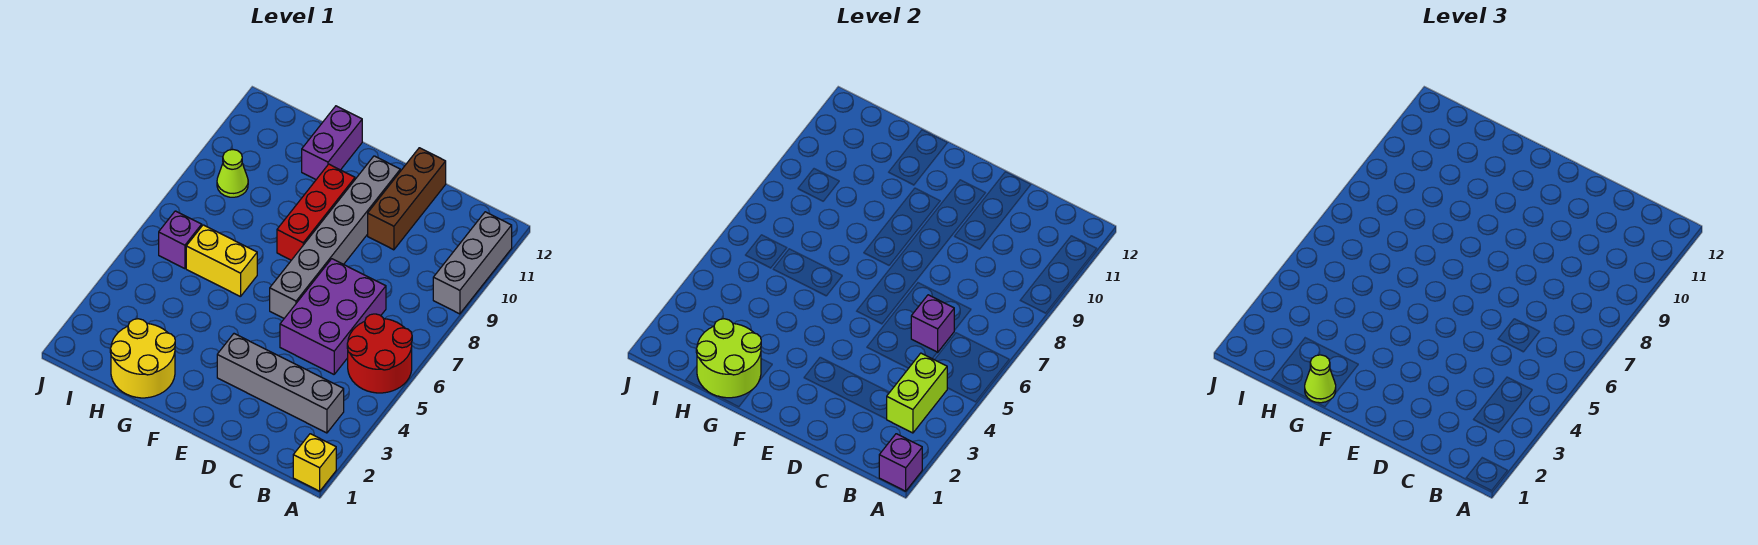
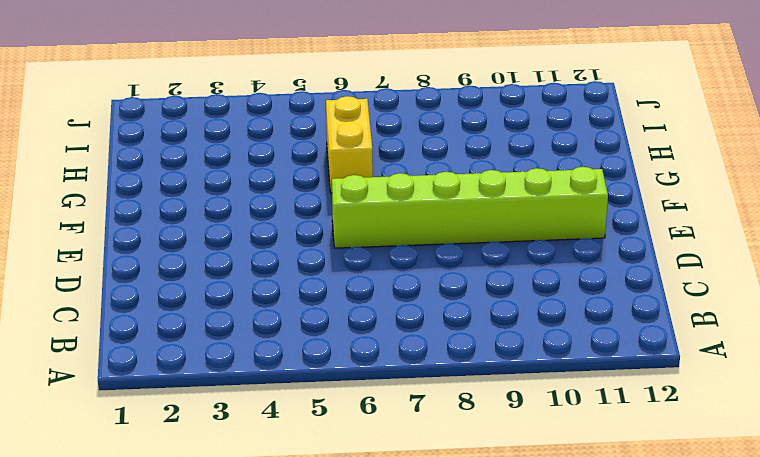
lime 1x6 brick [332,167,608,248] -> grey 1x6 brick [270,156,400,318]
none -> yellow 1x1 brick [293,434,336,491]
none -> red 2x2 round brick [347,314,412,393]
none -> grey 1x3 brick [433,212,512,314]

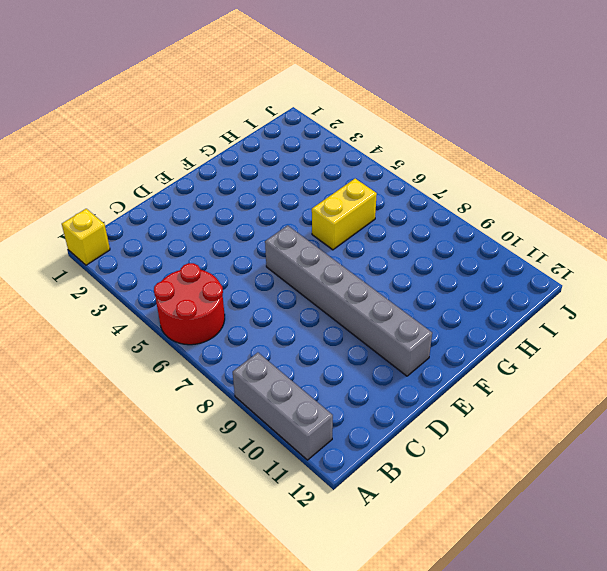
none -> grey 1x4 brick [217,334,344,433]
none -> purple 2x3 brick [280,259,386,374]
none -> brown 1x3 brick [368,148,446,250]

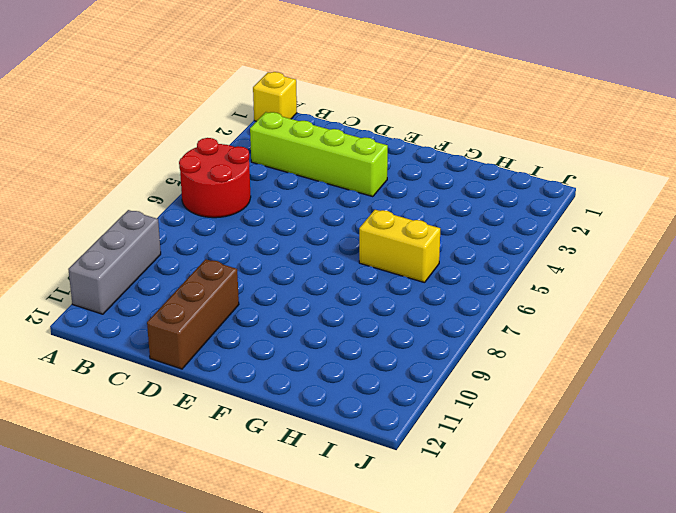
lime 1x4 brick [250,112,388,197] -> grey 1x4 brick [217,334,344,433]
none -> purple 2x3 brick [280,259,386,374]
none -> grey 1x6 brick [270,156,400,318]
none -> red 1x3 brick [277,164,355,260]

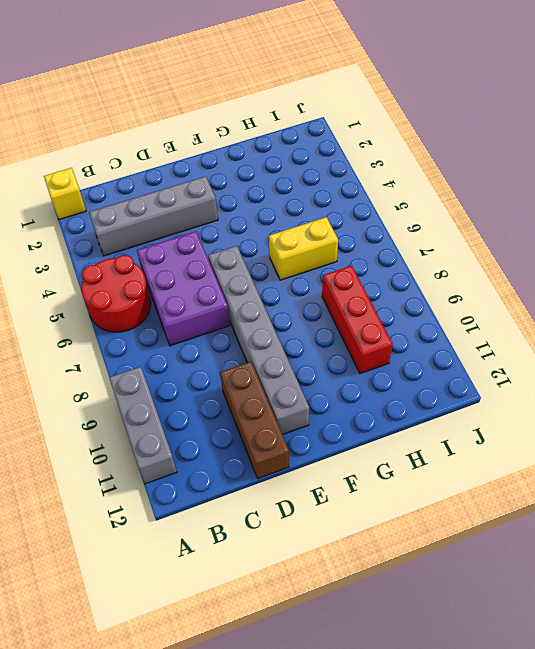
red 1x3 brick [322,266,393,374] -> red 1x3 brick moved to [277,164,355,260]
none -> yellow 2x2 round brick [110,319,175,398]
none -> purple 1x2 brick [302,106,362,179]
none -> purple 1x1 brick [159,211,202,269]

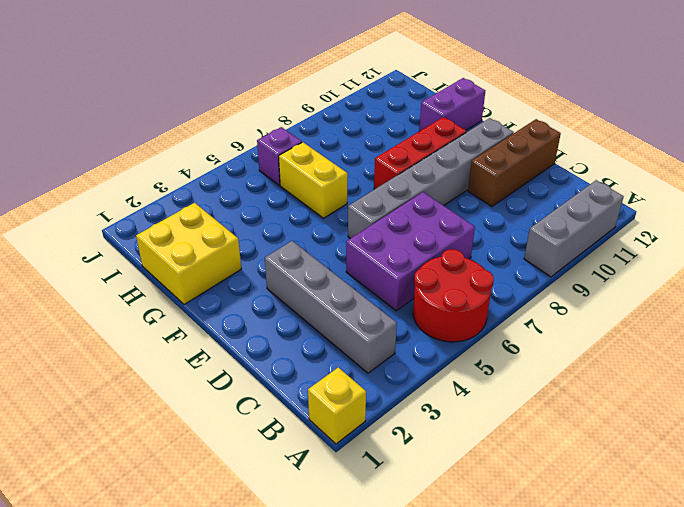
yellow 2x2 brick [136,203,241,304] -> yellow 2x2 round brick [110,319,175,398]
none -> lime 1x1 cone [217,150,248,197]
none -> purple 1x1 brick [879,434,922,491]
none -> lime 1x2 brick [887,353,947,433]

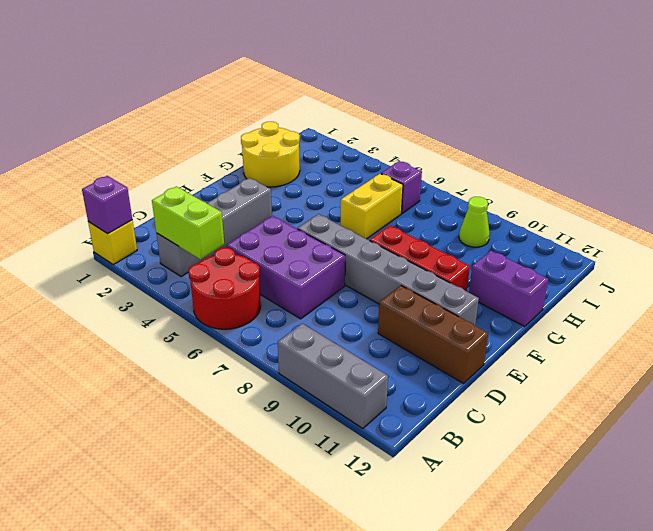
none -> purple 1x1 brick [911,295,954,352]
none -> lime 2x2 round brick [696,319,761,398]
none -> lime 1x1 cone [1305,355,1336,403]

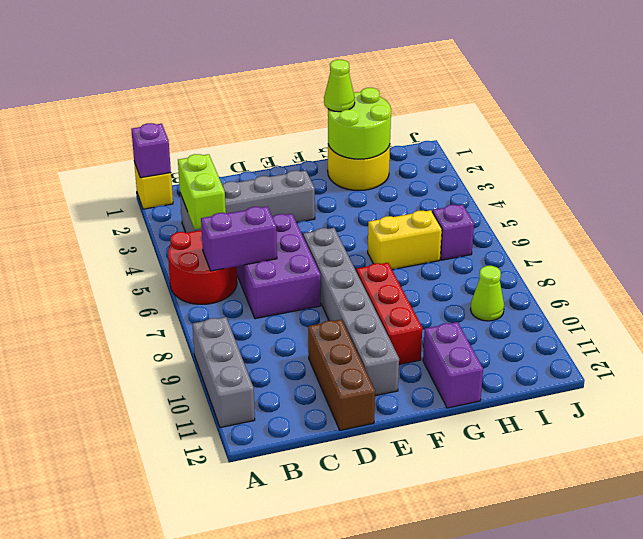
purple 1x2 brick [201,207,277,271] -> purple 1x1 brick [911,295,954,352]

